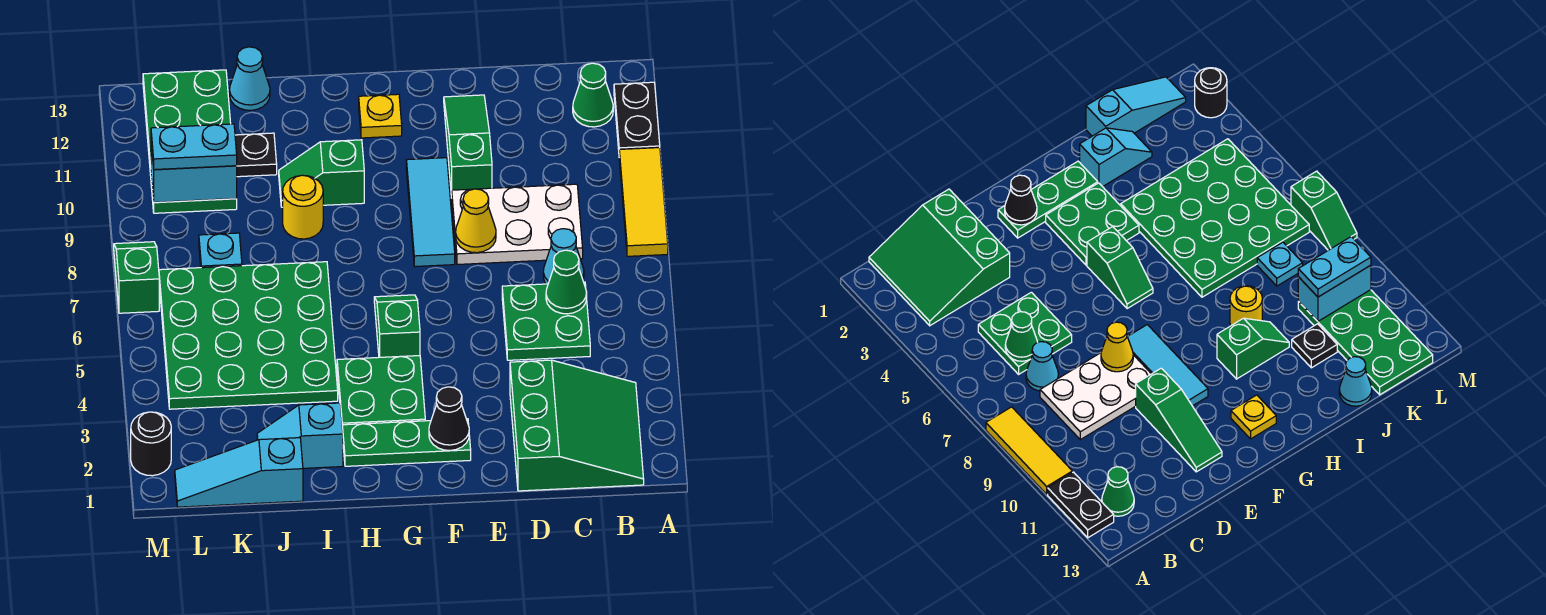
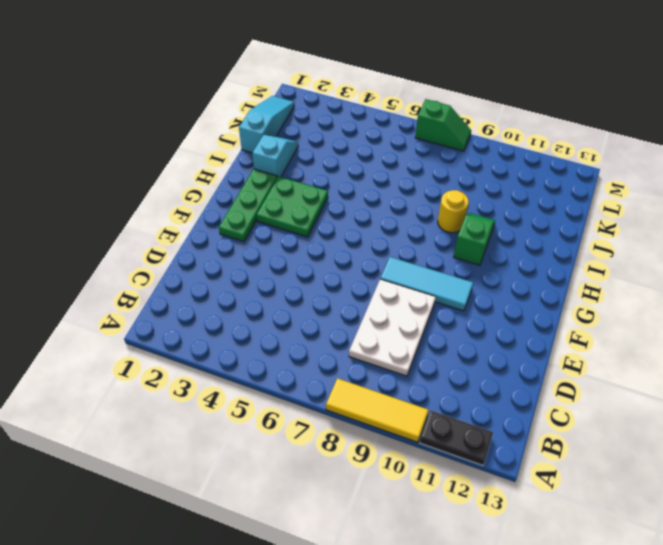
none -> green 3x3 slope [510,360,644,491]
none -> green 1x1 cone [573,63,613,127]
none -> green 2x2 plate [502,282,590,360]

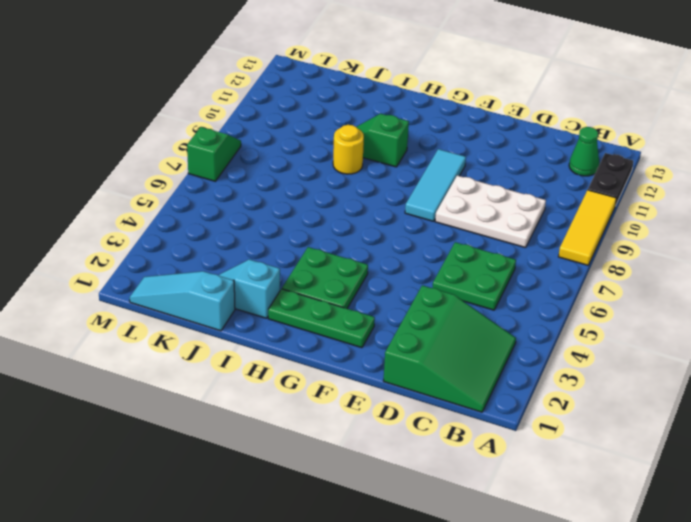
none -> cyan 1x1 cone [543,229,584,284]
none -> green 1x3 slope [444,95,492,198]
none -> green 1x2 slope [374,295,420,357]

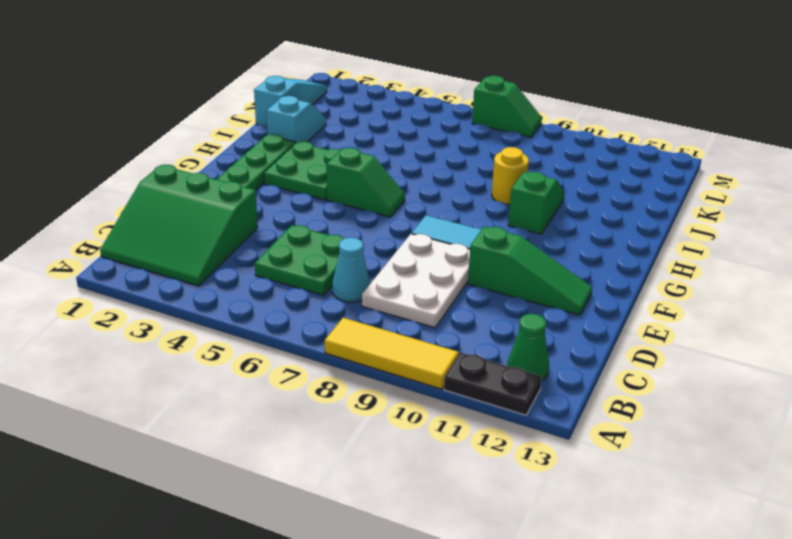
none -> yellow 1x1 plate [359,94,402,138]
none -> green 4x4 plate [159,262,338,409]
none -> black 1x1 plate [235,133,277,177]

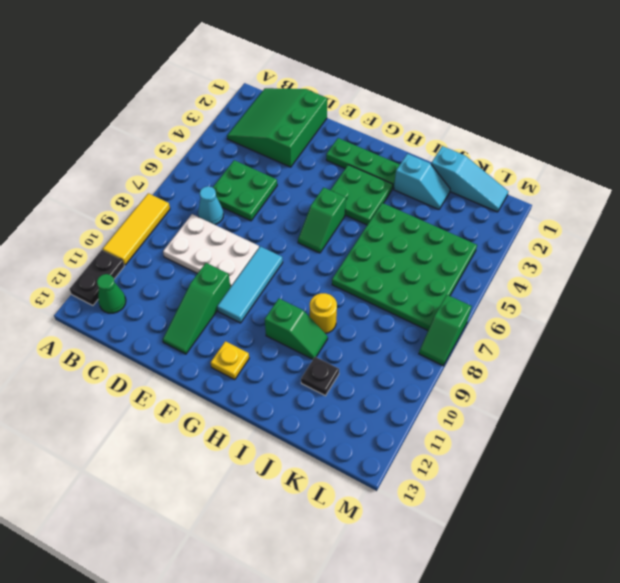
none -> cyan 1x1 cone [230,47,270,110]
none -> cyan 1x1 plate [199,233,242,268]
none -> green 2x4 plate [143,70,237,213]

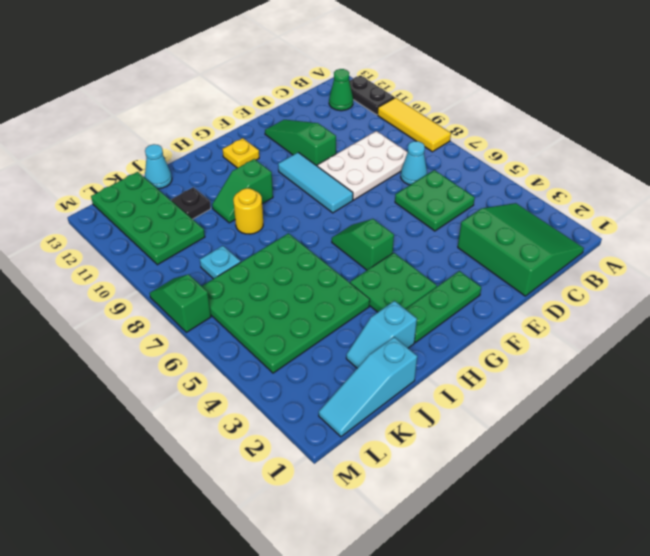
none -> black 1x1 round brick [131,412,171,476]
none -> green 1x1 cone [546,250,587,314]
none -> yellow 1x1 cone [456,189,496,253]

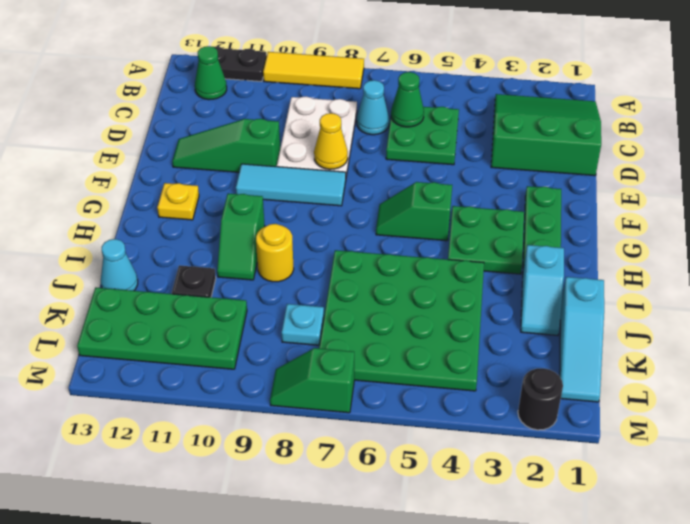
none -> black 1x1 cone [429,387,469,450]
none -> cyan 1x2 brick [151,144,237,202]
none -> cyan 1x2 plate [151,124,237,170]

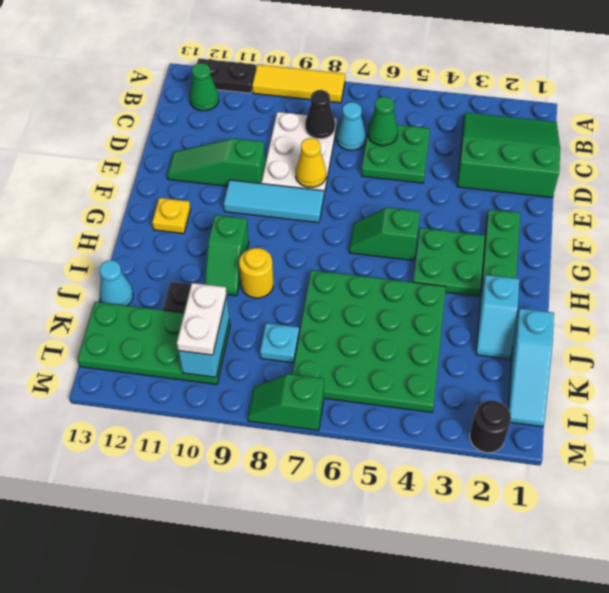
black 1x1 cone [305,90,335,139] -> black 1x1 cone moved to [429,387,469,450]
white 1x2 plate [177,283,227,355] -> cyan 1x2 plate [151,124,237,170]

